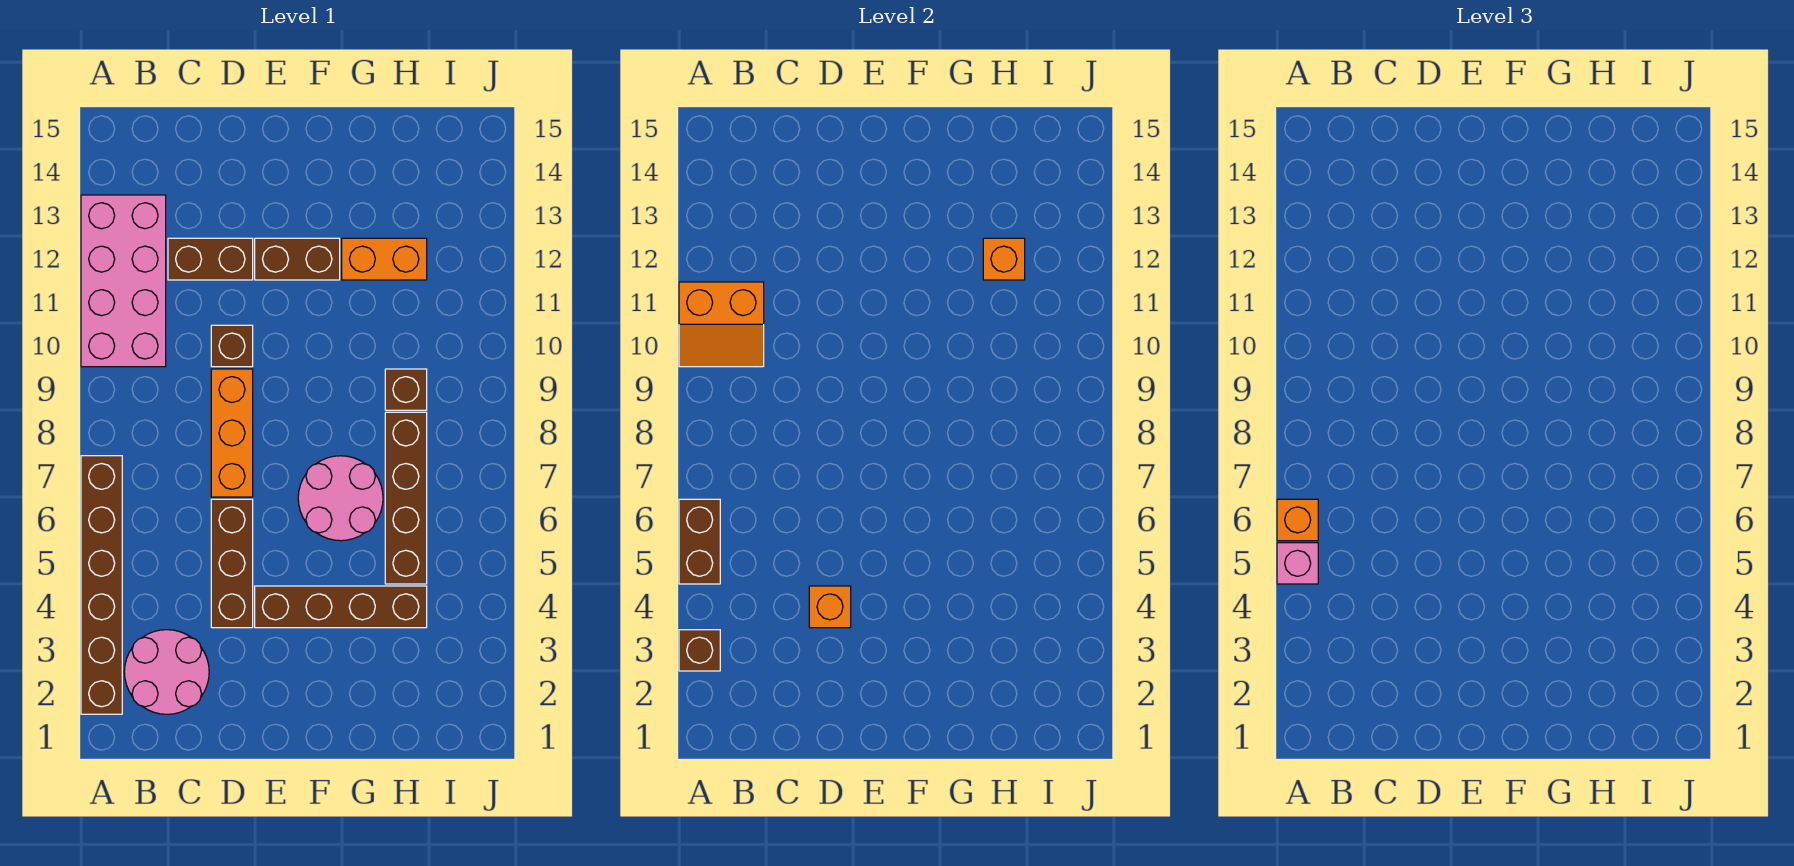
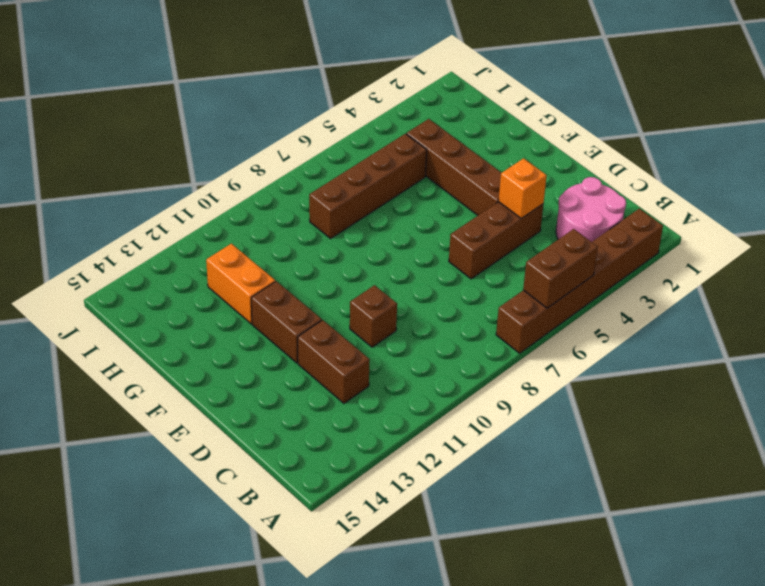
none -> pink 2x4 brick [81,195,166,367]
none -> orange 1x3 brick [211,369,253,497]
none -> pink 2x2 round brick [298,456,383,541]

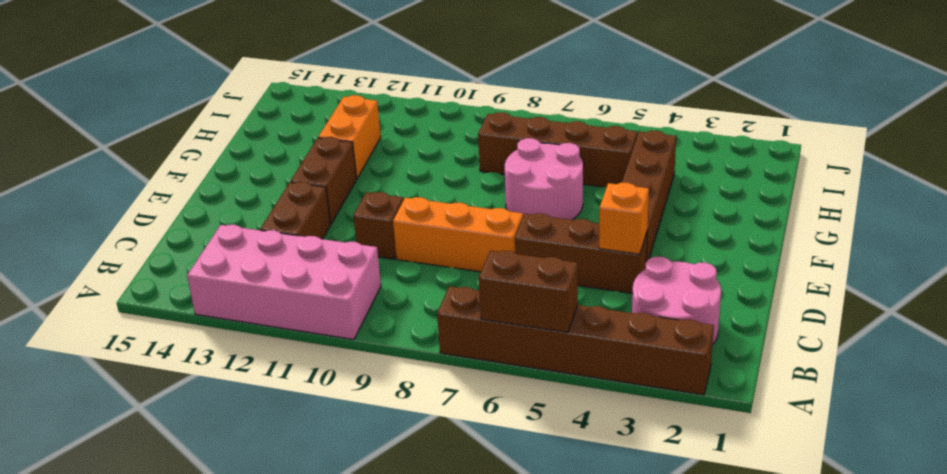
none -> brown 1x1 brick [385,369,427,410]
none -> brown 1x1 brick [679,630,720,671]
none -> orange 2x2 slope [679,282,764,367]

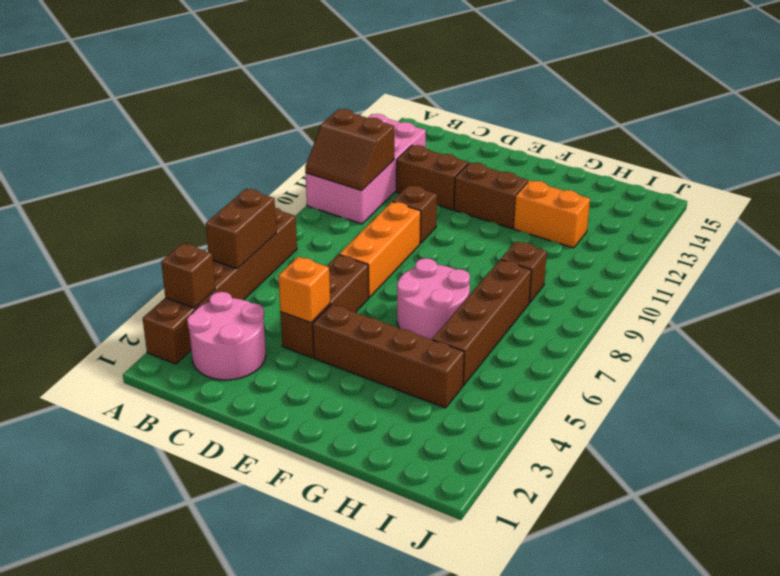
brown 2x2 slope [305,109,394,191] -> orange 2x2 slope [679,282,764,367]
none -> orange 1x1 brick [983,238,1025,280]
none -> pink 1x1 brick [1277,543,1318,584]
none -> orange 1x1 brick [1277,499,1318,541]

